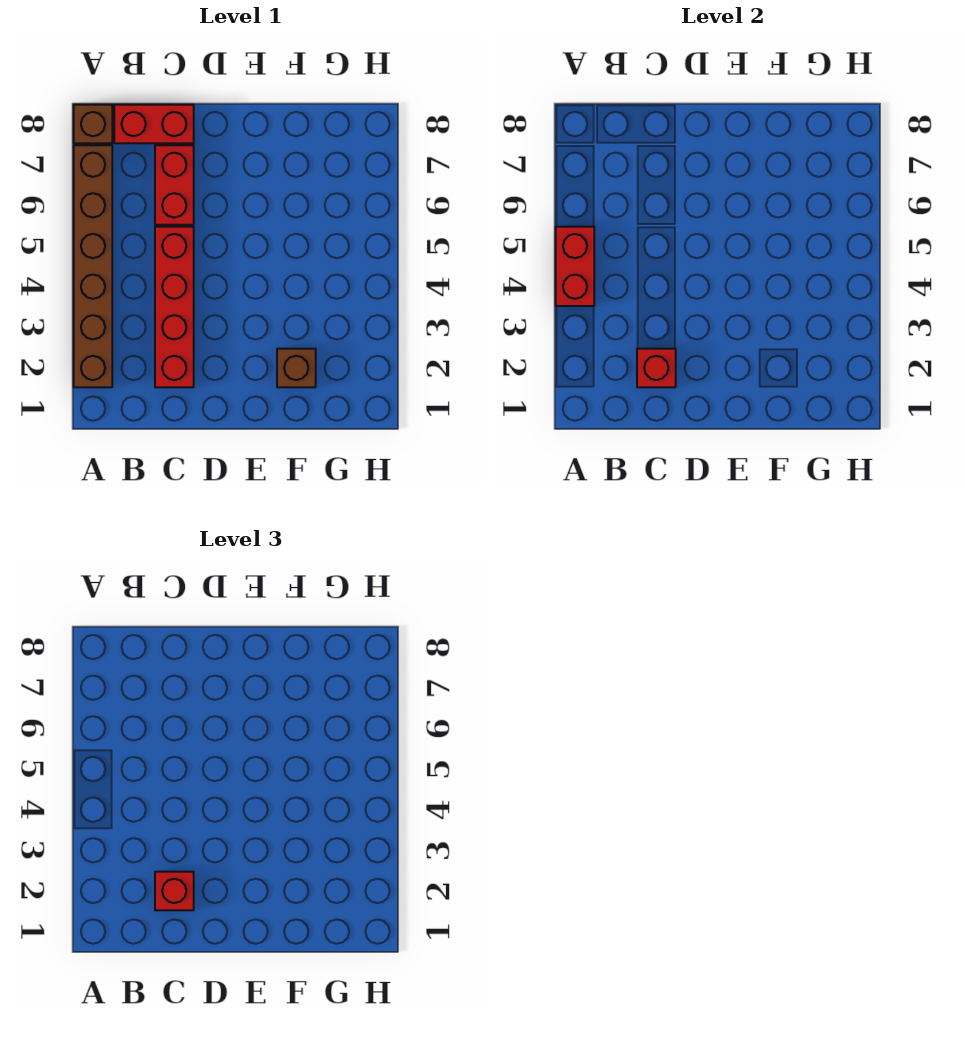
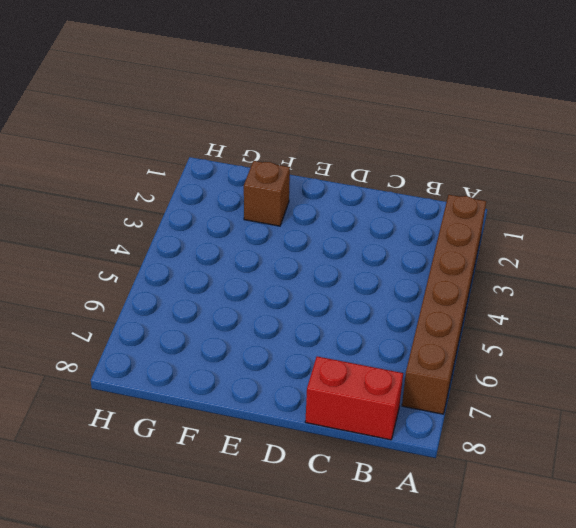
none -> brown 1x1 brick [74,105,112,143]
none -> red 1x4 brick [155,227,194,387]

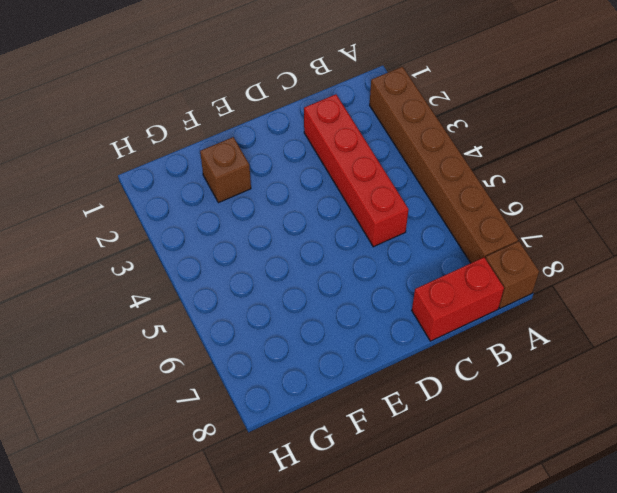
none -> red 1x2 brick [155,145,194,225]
none -> red 1x2 brick [556,227,594,306]

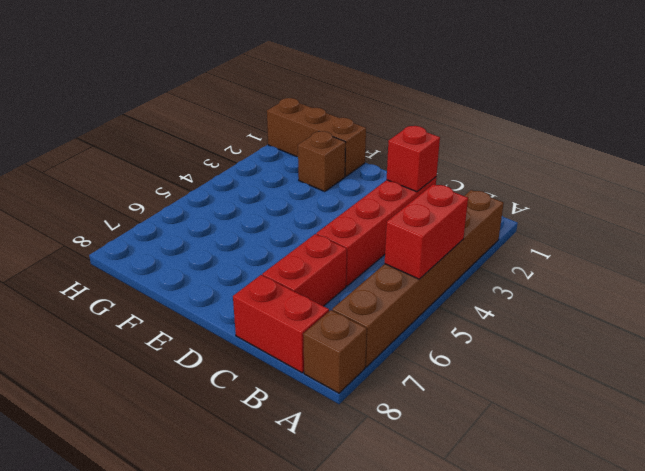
brown 1x3 brick [267,98,366,177] -> none
none -> red 1x1 brick [155,872,194,910]

